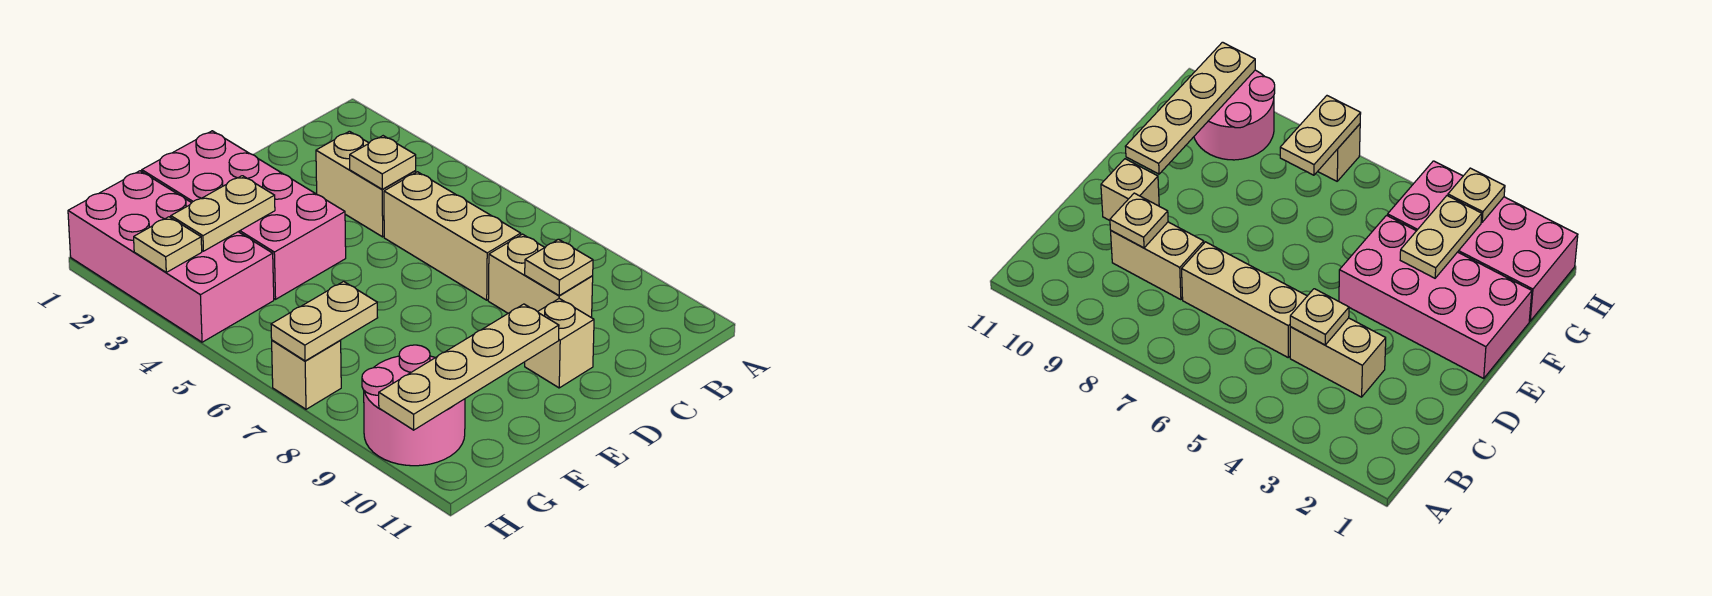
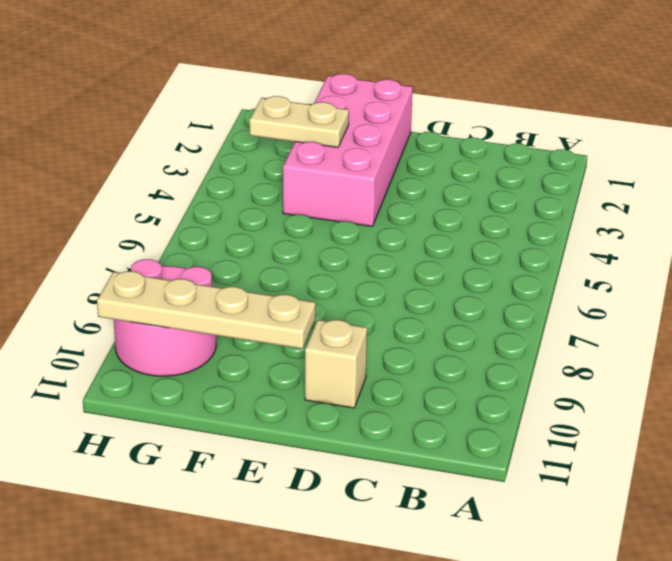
none -> tan 1x2 brick [316,131,416,237]
none -> tan 1x3 brick [384,172,521,300]
none -> tan 1x2 brick [488,234,593,318]

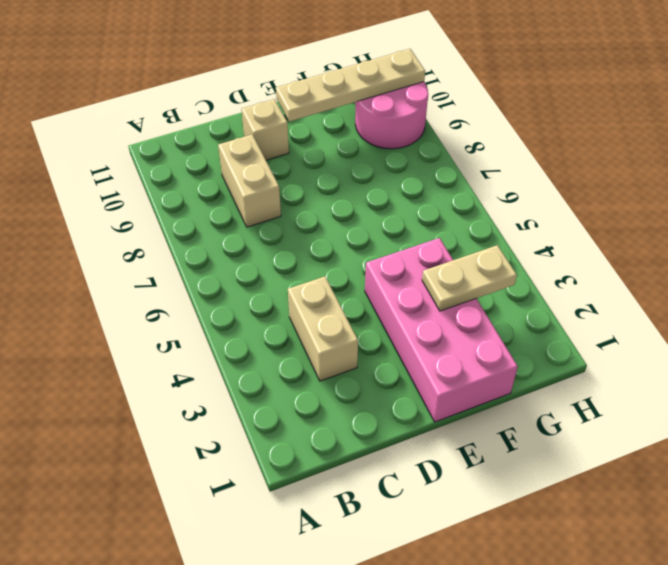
none -> tan 1x3 brick [384,172,521,300]
none -> pink 2x4 brick [68,171,274,342]
none -> tan 1x1 brick [272,340,341,409]

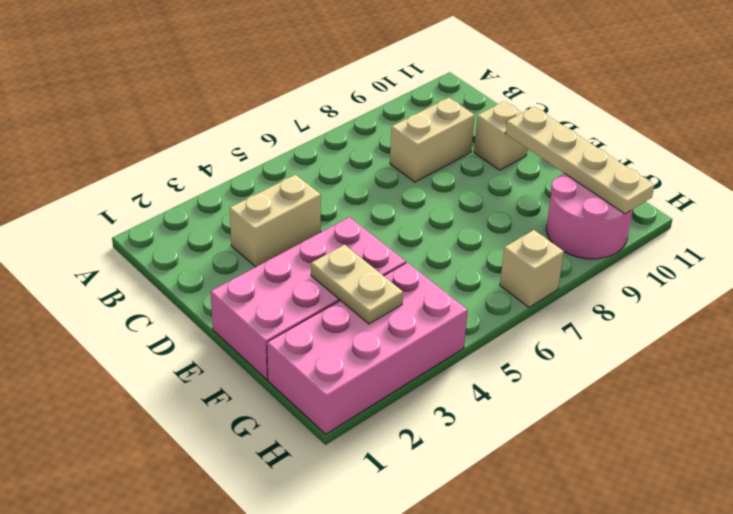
none -> tan 1x3 brick [384,172,521,300]
none -> tan 1x1 plate [350,136,416,189]
none -> tan 1x1 plate [525,239,593,295]

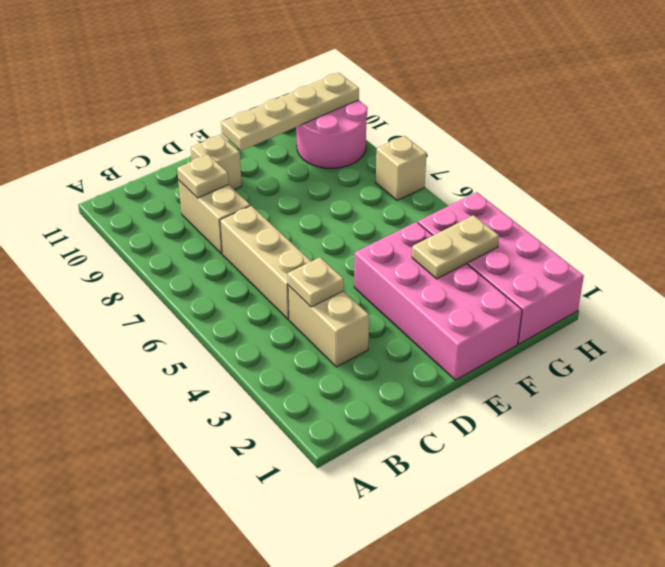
none -> tan 1x2 plate [271,281,378,361]
none -> tan 1x1 plate [134,217,202,272]

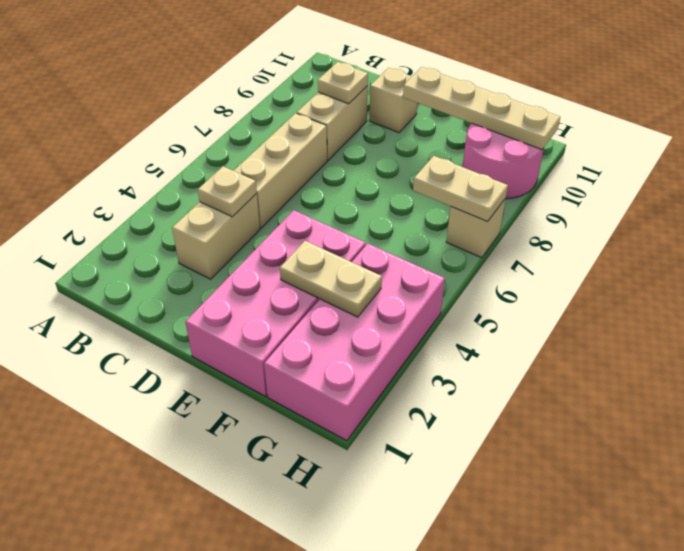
none -> tan 1x1 plate [134,217,202,272]

